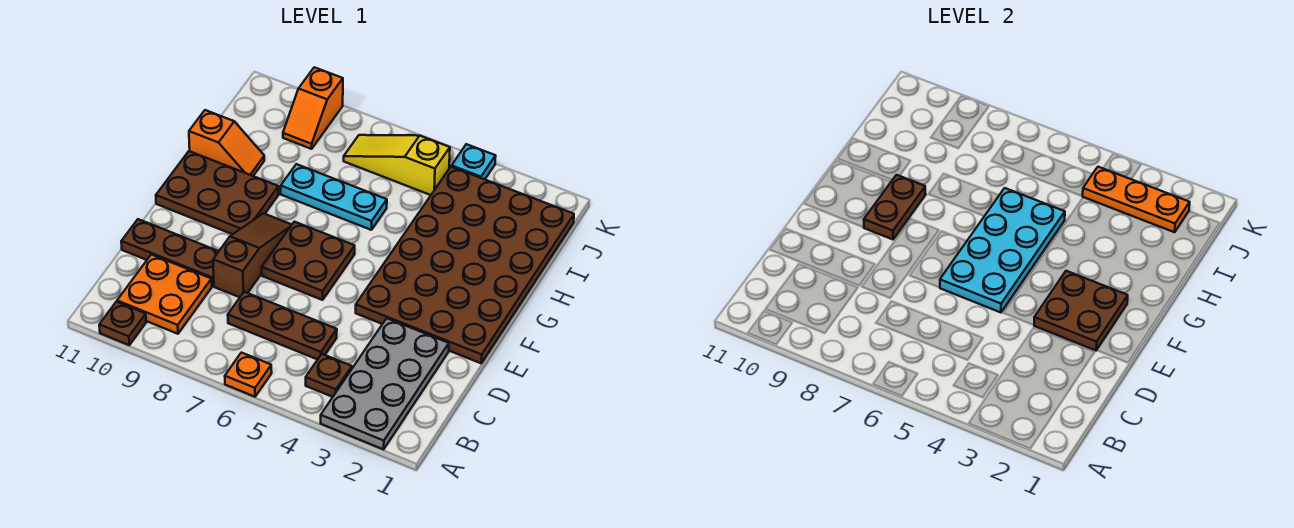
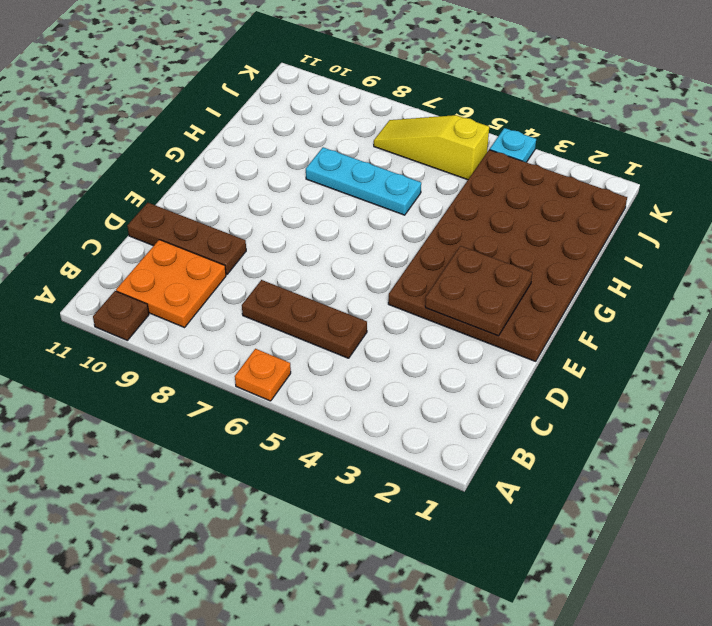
none -> grey 2x4 plate [321,318,449,449]
none -> brown 1x1 plate [306,354,352,397]
none -> brown 1x3 slope [213,213,292,297]

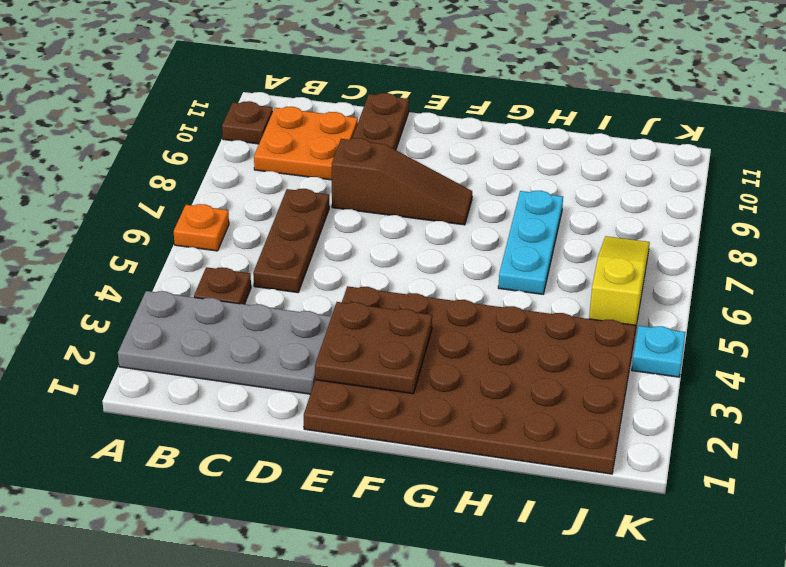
none -> brown 2x2 plate [262,222,355,300]
none -> brown 2x3 plate [156,151,279,234]
none -> orange 1x2 slope [189,110,264,176]

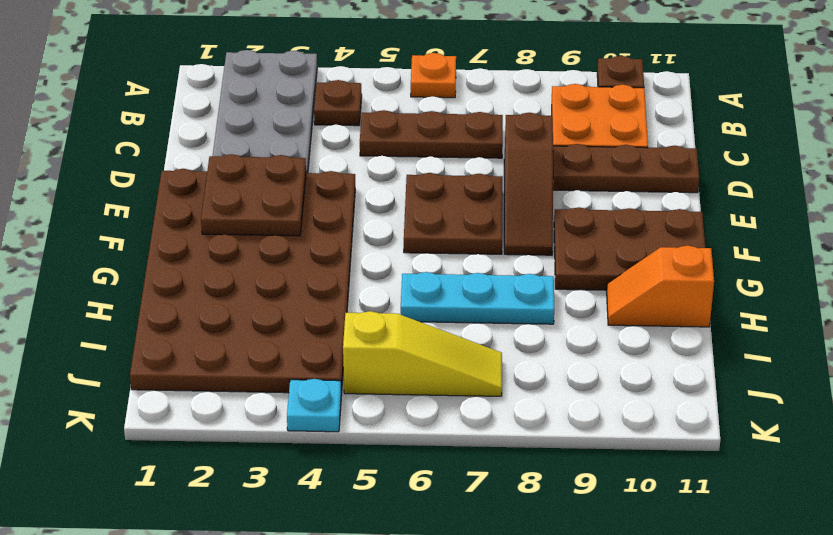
none -> orange 1x2 slope [283,67,343,149]
none -> cyan 2x4 plate [940,188,1065,313]
none -> brown 1x2 plate [864,175,926,239]

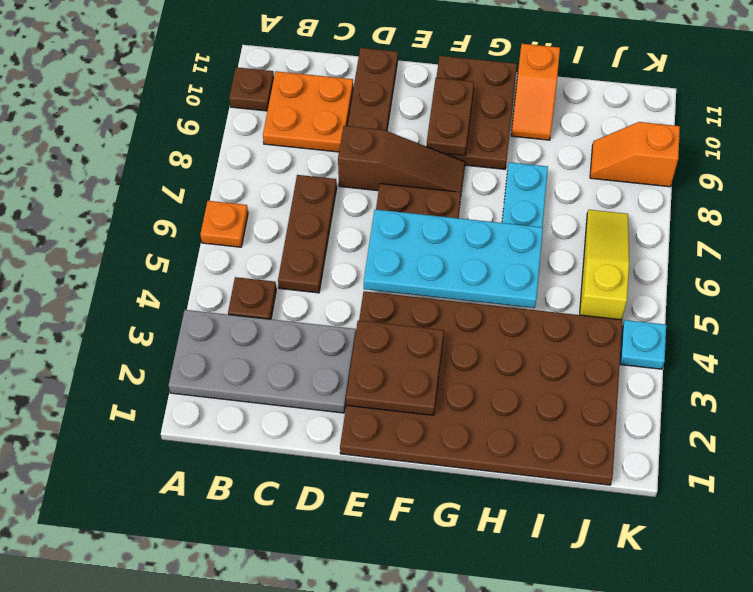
brown 1x2 plate [427,78,474,156] -> brown 1x2 plate turned to [864,175,926,239]
none -> orange 1x3 plate [1083,167,1190,232]

